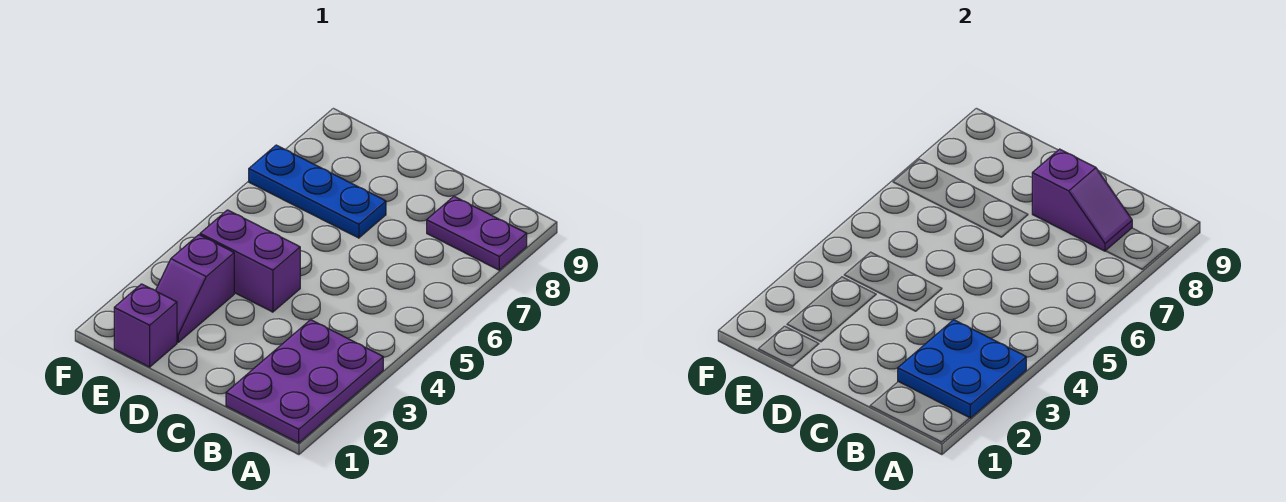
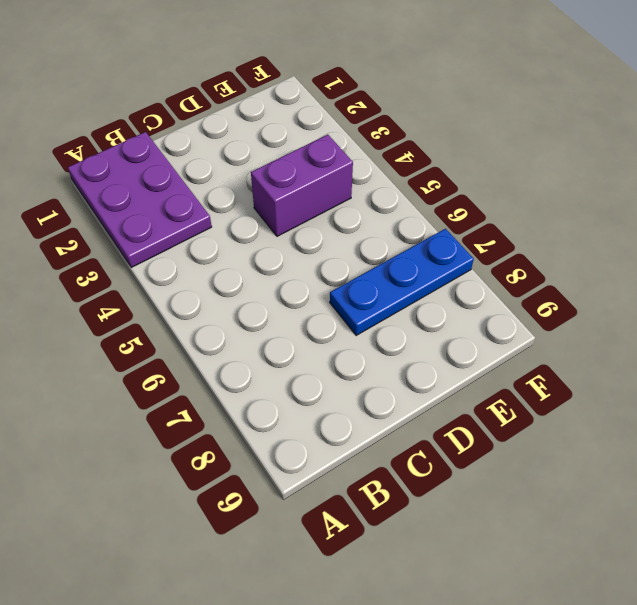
none -> purple 1x2 plate [427,197,527,270]
none -> purple 1x1 brick [114,284,177,367]

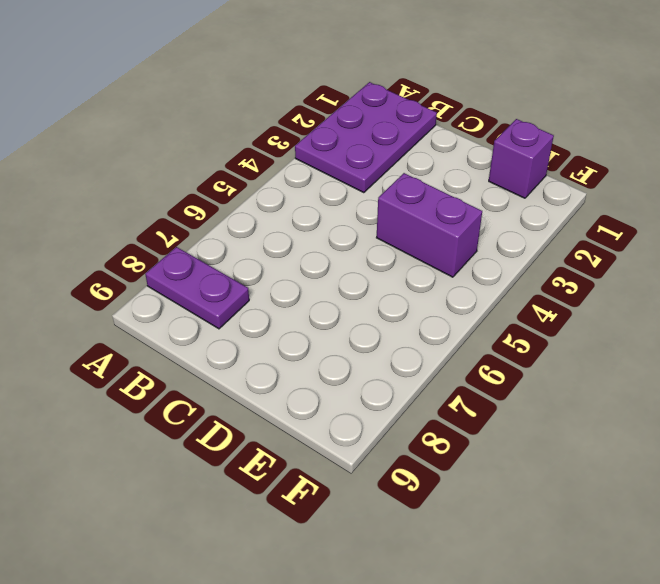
none -> blue 1x3 plate [249,145,386,238]
none -> purple 1x2 slope [156,235,234,342]

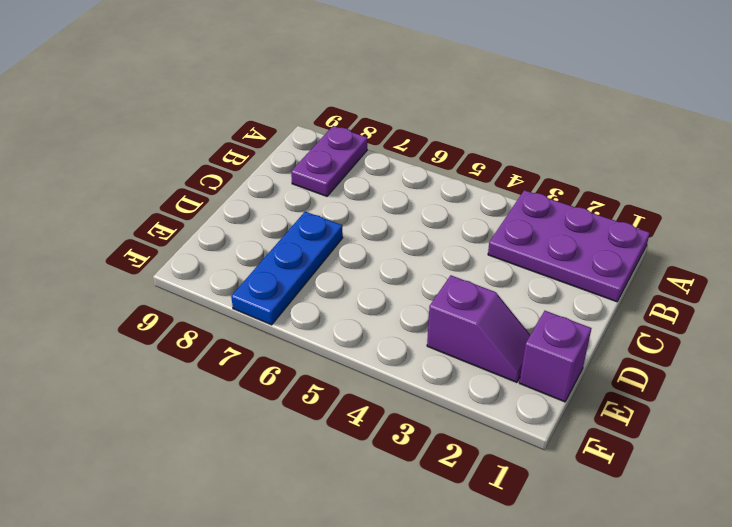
none -> purple 1x2 brick [200,210,300,312]
none -> blue 2x2 plate [898,320,1026,418]

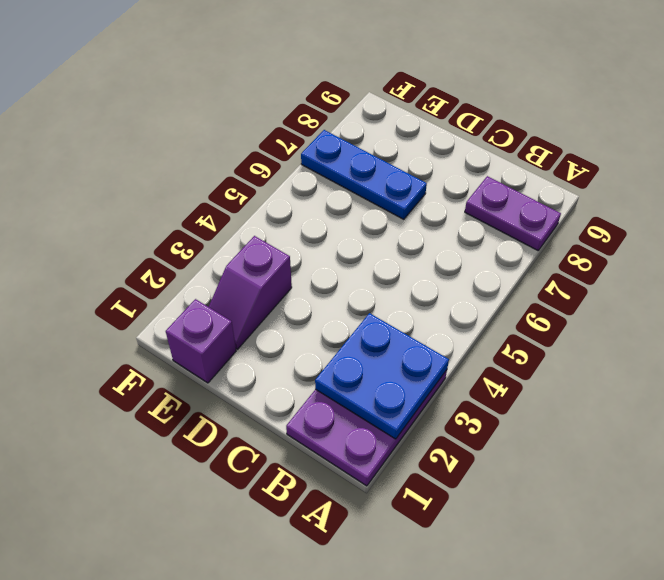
none -> purple 1x2 brick [200,210,300,312]
none -> purple 1x2 slope [1032,149,1132,251]

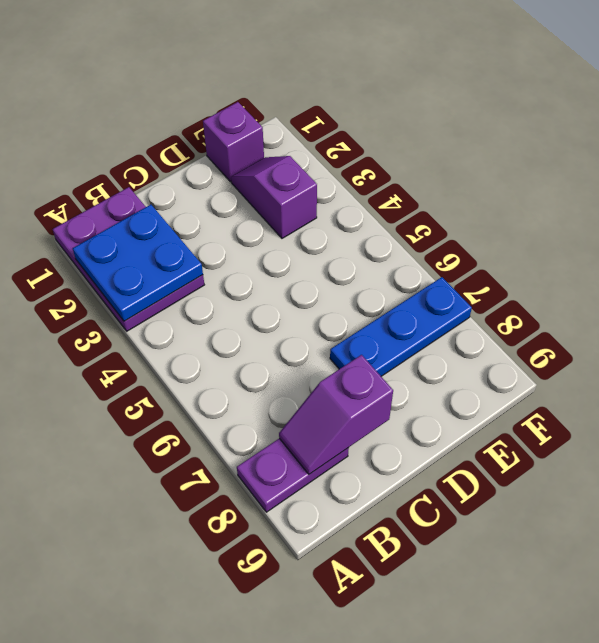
none -> purple 1x2 brick [200,210,300,312]

